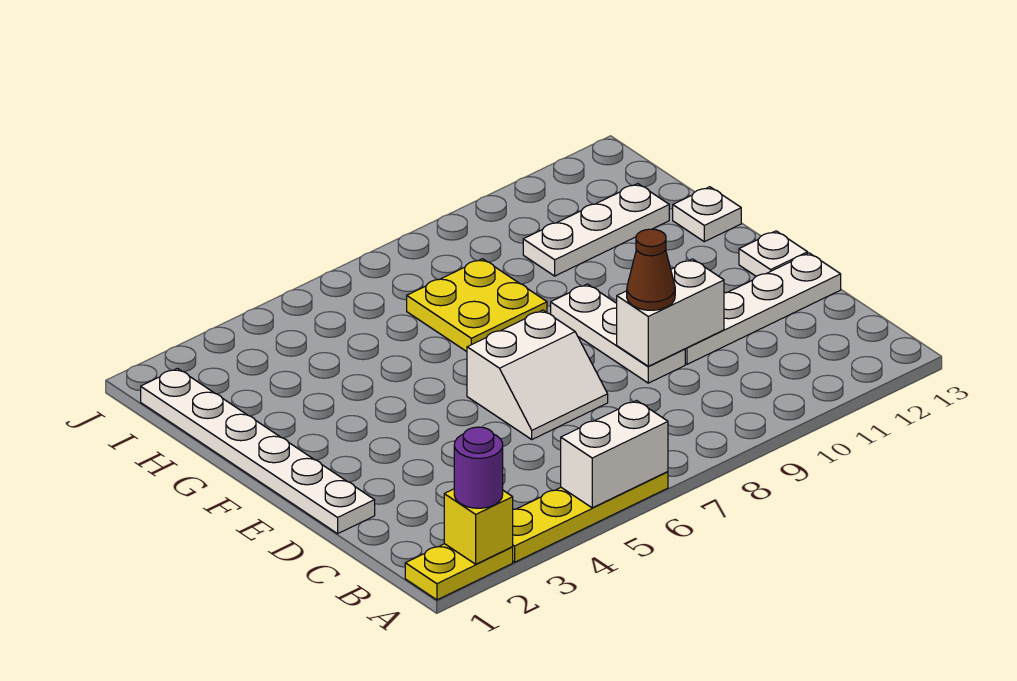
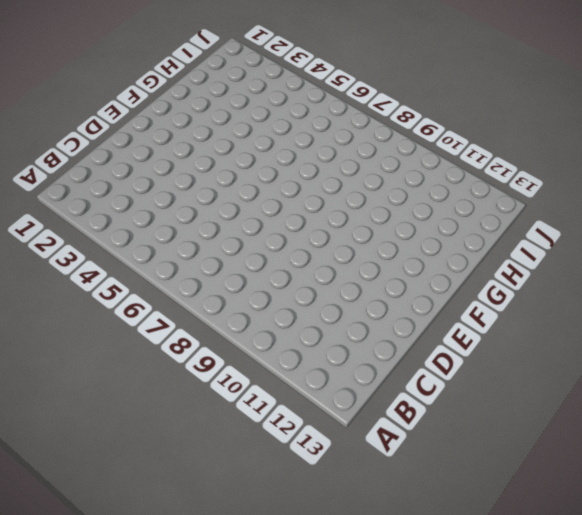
none -> yellow 1x2 plate [405,544,513,600]
none -> yellow 1x4 plate [513,472,668,562]
none -> white 1x6 plate [141,368,375,534]

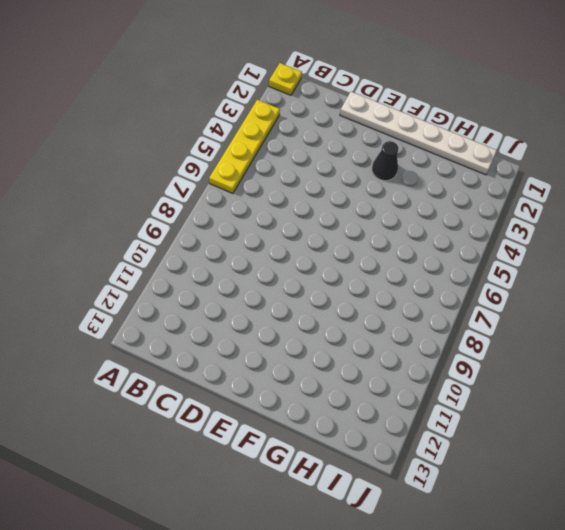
yellow 1x1 plate [269,63,302,95] -> yellow 1x2 plate [405,544,513,600]
black 1x1 cone [372,141,399,181] -> none
none -> white 2x2 slope [467,310,608,439]
none -> white 1x3 plate [551,284,685,383]
none -> white 1x4 plate [685,253,841,364]

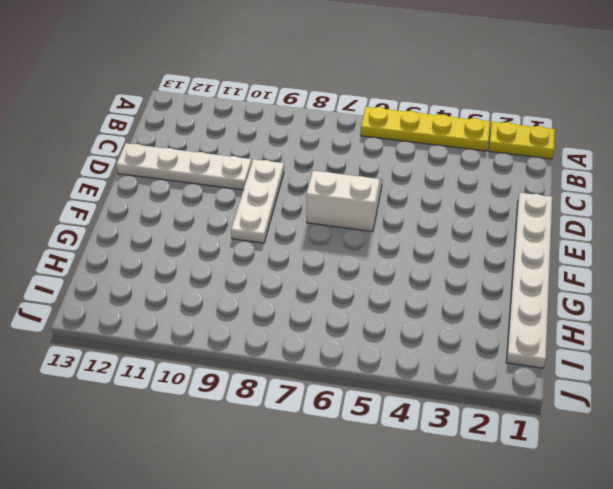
none -> white 1x1 plate [739,231,808,276]
none -> yellow 2x2 plate [407,259,547,352]
none -> white 1x1 plate [673,187,741,242]

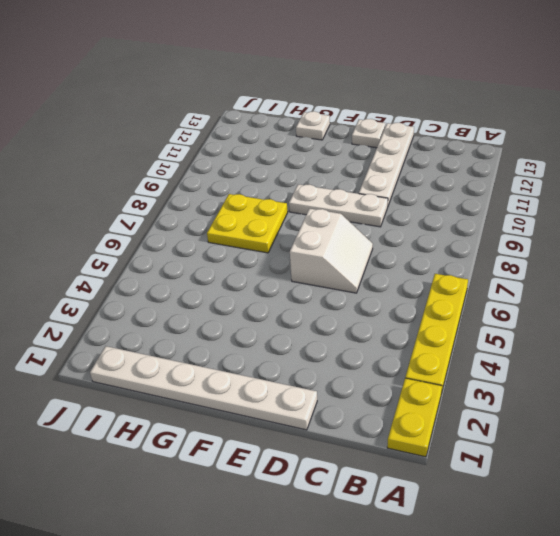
none -> white 1x3 plate [523,184,669,276]
none -> yellow 1x1 brick [444,489,513,564]
none -> white 1x2 brick [561,401,668,508]

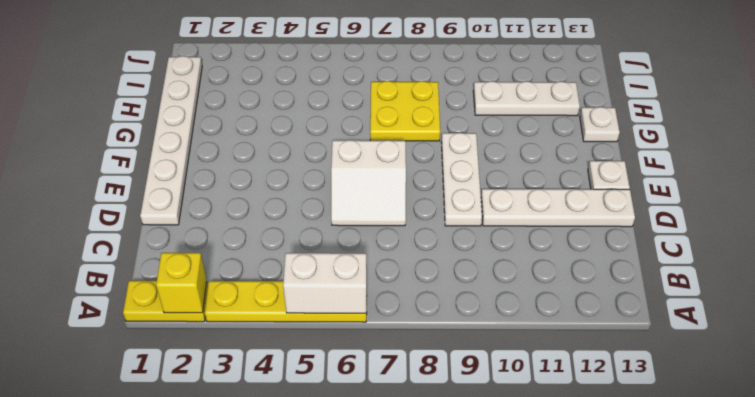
none -> white 1x2 brick [617,259,724,366]
none -> purple 1x1 round brick [454,427,503,508]
none -> brown 1x1 cone [627,229,675,310]

